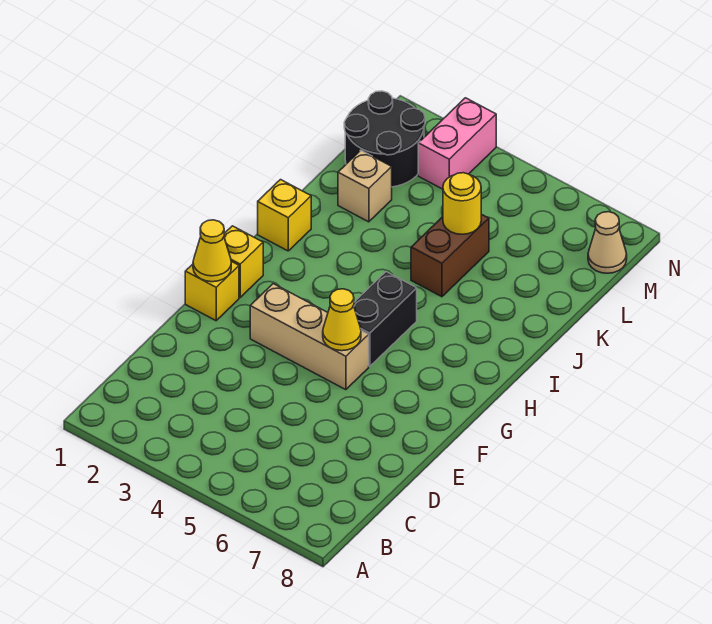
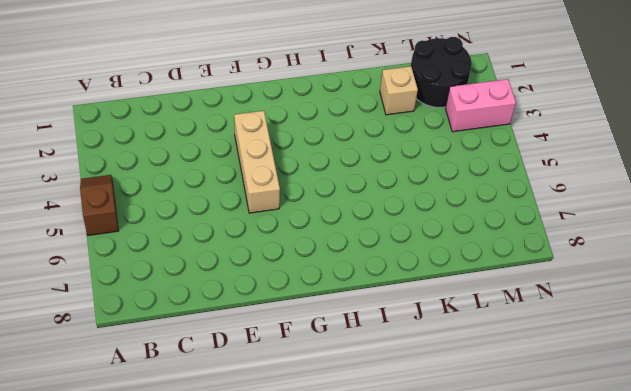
brown 1x2 slope [80,175,118,236] -> none
none -> yellow 1x1 brick [185,261,239,321]
none -> yellow 1x1 brick [224,226,263,297]
none -> black 1x2 brick [354,272,417,366]

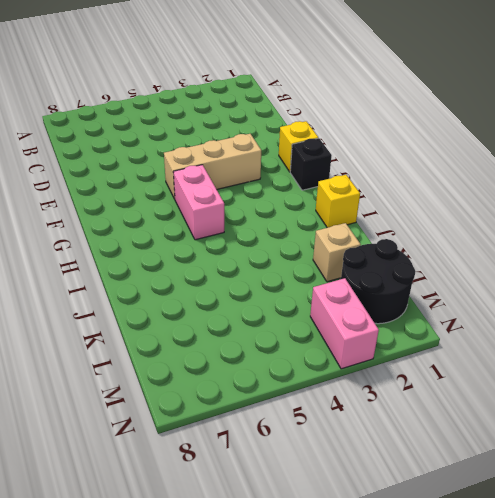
black 1x1 brick [290,138,332,190] -> yellow 1x1 brick [224,226,263,297]
pink 1x2 brick [173,165,224,240] -> black 1x2 brick [354,272,417,366]
none -> brown 1x2 brick [411,214,489,297]
none -> tan 1x1 cone [588,212,627,273]
none -> yellow 1x1 cone [193,220,231,282]

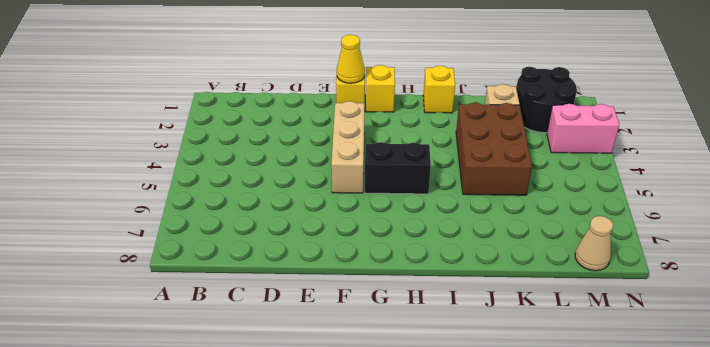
brown 2x3 brick [456,102,532,195] -> brown 1x2 brick [411,214,489,297]
none -> yellow 1x1 cone [323,289,361,351]
none -> yellow 1x1 round brick [443,173,481,234]

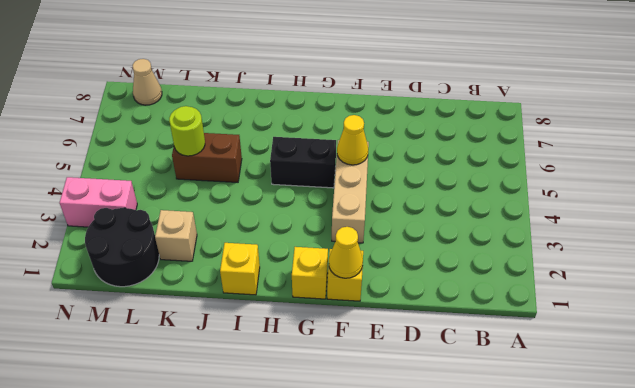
lime 1x1 round brick [169,106,205,156] -> yellow 1x1 round brick [443,173,481,234]

